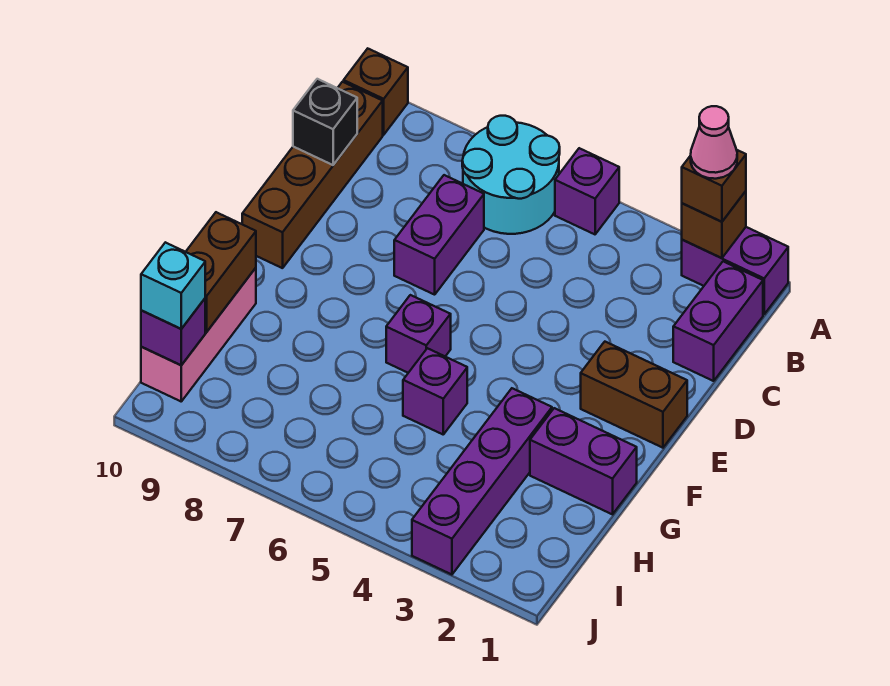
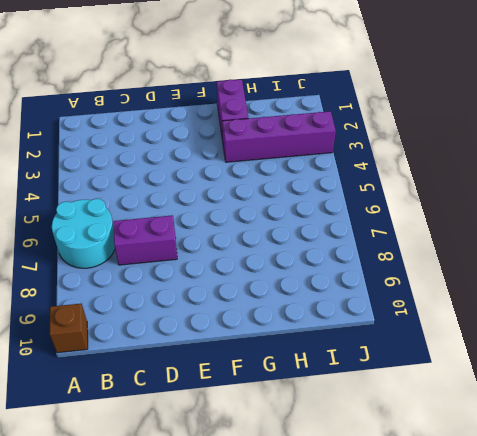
none -> purple 1x2 brick [682,227,788,314]
none -> purple 1x1 brick [555,148,619,234]
none -> purple 1x2 brick [673,261,763,381]

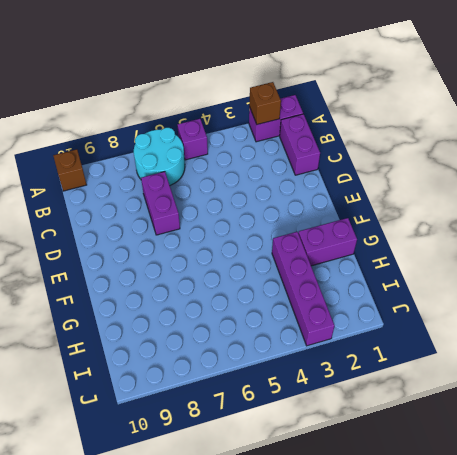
none -> brown 1x4 brick [242,82,383,268]
none -> brown 1x2 brick [581,342,687,448]
none -> purple 1x1 brick [386,295,451,373]

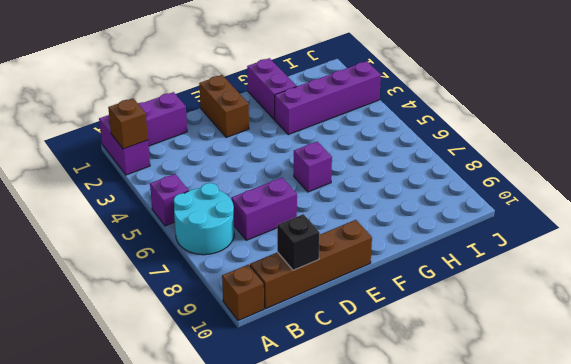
none -> purple 1x1 brick [403,348,467,434]
none -> pink 1x3 brick [141,268,256,401]
none -> brown 1x2 brick [186,212,256,332]

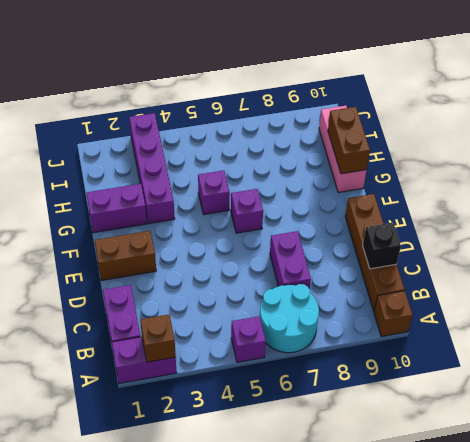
none -> purple 1x1 brick [141,299,205,365]
none -> brown 1x1 brick [682,150,746,222]
none -> cyan 1x1 brick [141,242,205,329]

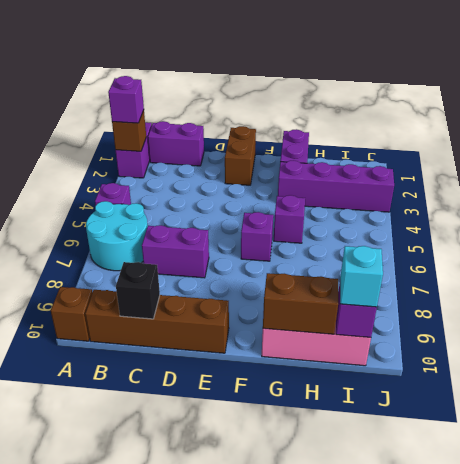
purple 1x1 brick [108,76,144,123] -> brown 1x1 brick [682,150,746,222]
none -> pink 1x1 cone [691,106,737,179]

